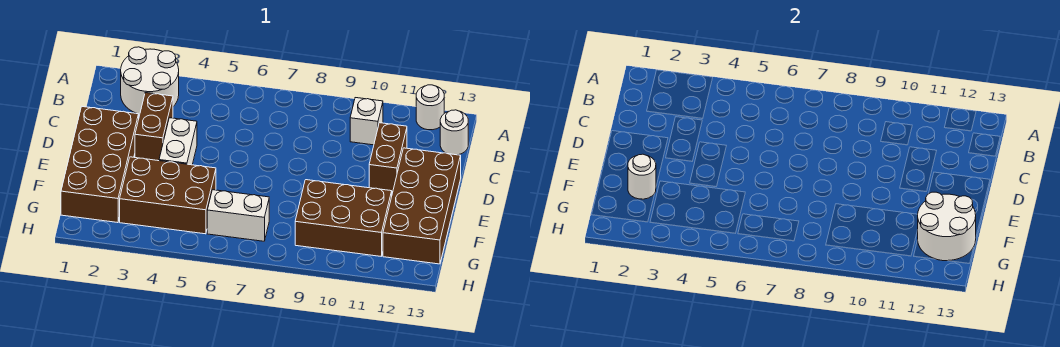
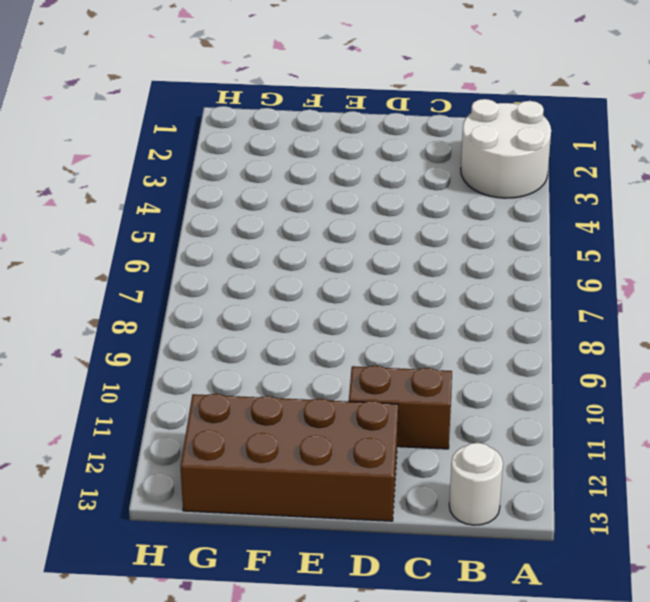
none -> white 1x1 round brick [416,85,444,130]
none -> white 1x1 brick [350,98,383,145]
none -> brown 1x2 brick [135,93,173,161]

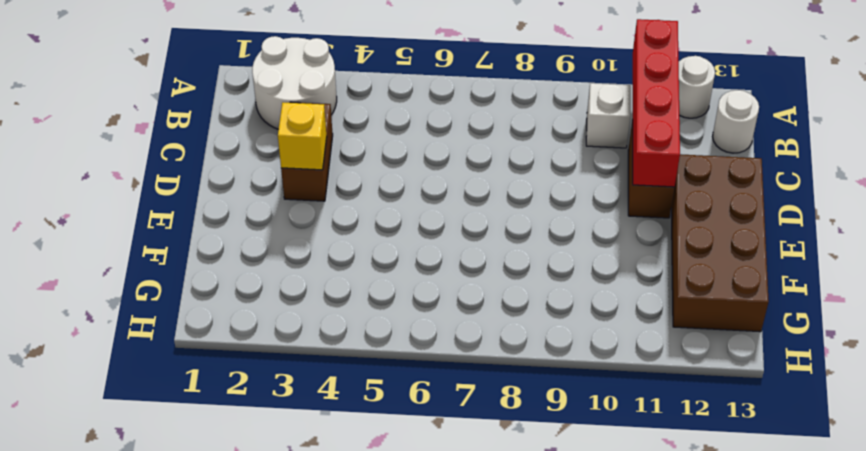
red 1x4 brick [633,19,680,187] -> none
yellow 1x1 brick [278,103,327,170] -> none
none -> brown 2x4 brick [61,107,139,223]
none -> white 1x2 brick [159,118,197,165]
none -> brown 2x3 brick [120,157,216,234]

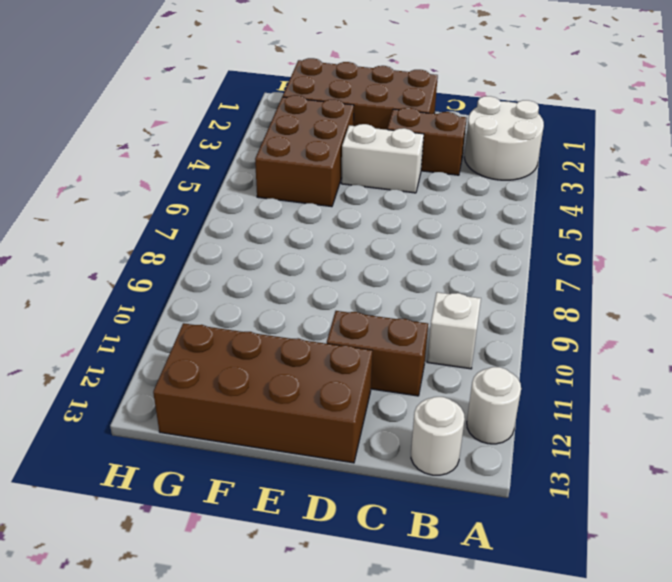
none -> brown 2x3 brick [295,180,392,256]
none -> white 1x2 brick [207,190,269,241]
none -> white 1x1 round brick [628,154,656,199]

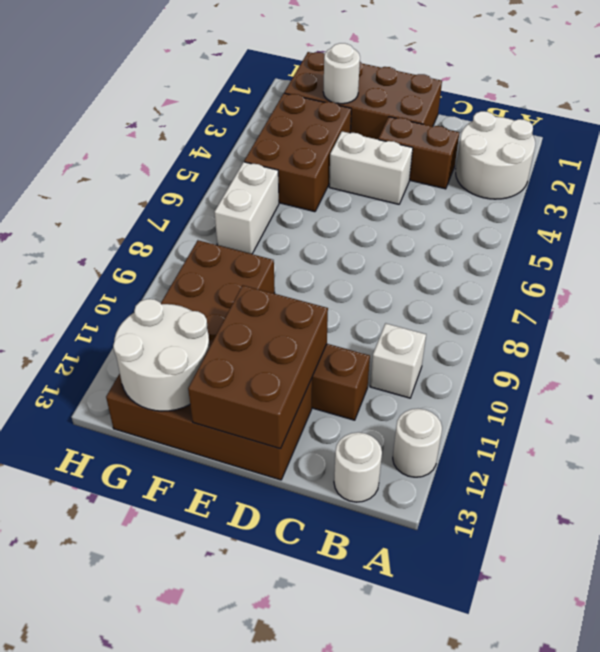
brown 2x3 brick [188,285,328,449] -> none

